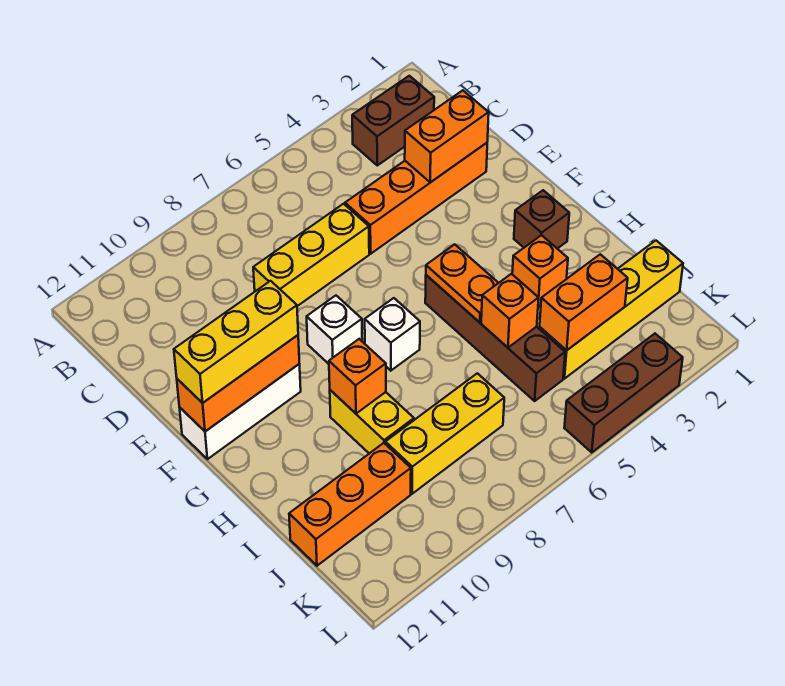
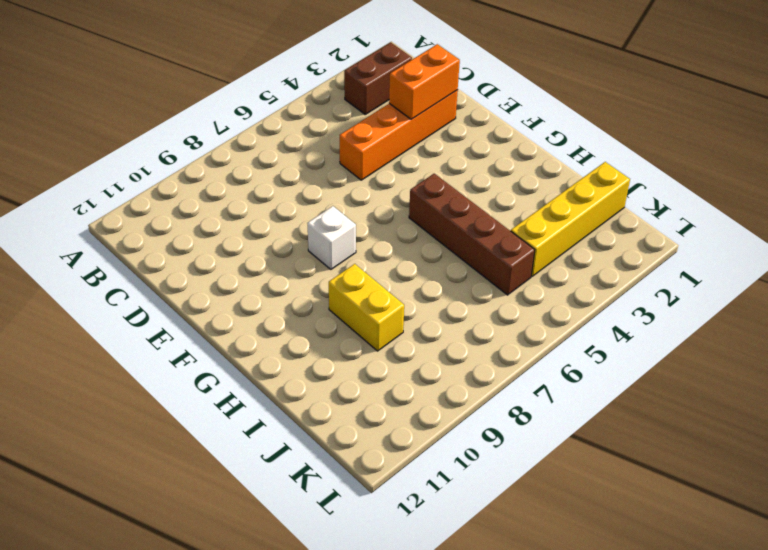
none -> yellow 1x3 brick [253,204,369,306]
none -> white 1x3 brick [179,364,301,459]
none -> brown 1x1 brick [514,190,569,249]

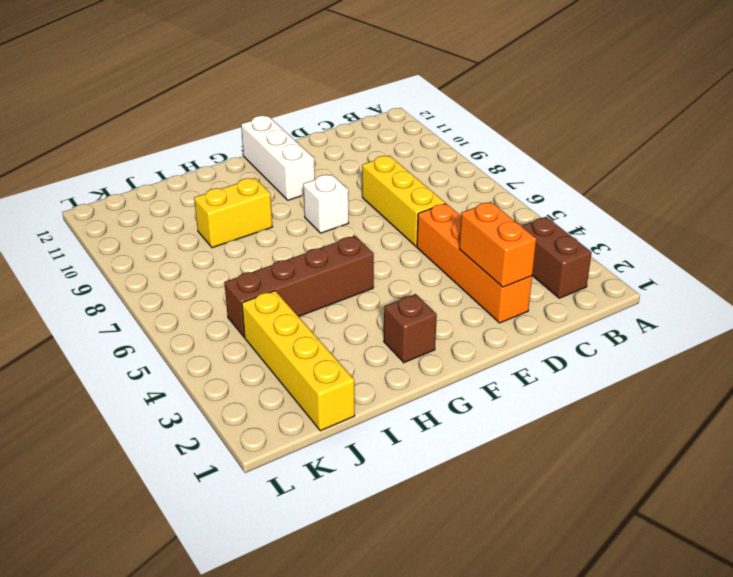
none -> white 1x1 brick [365,298,420,371]
none -> orange 1x1 brick [512,235,568,307]
none -> yellow 1x3 brick [385,373,504,494]

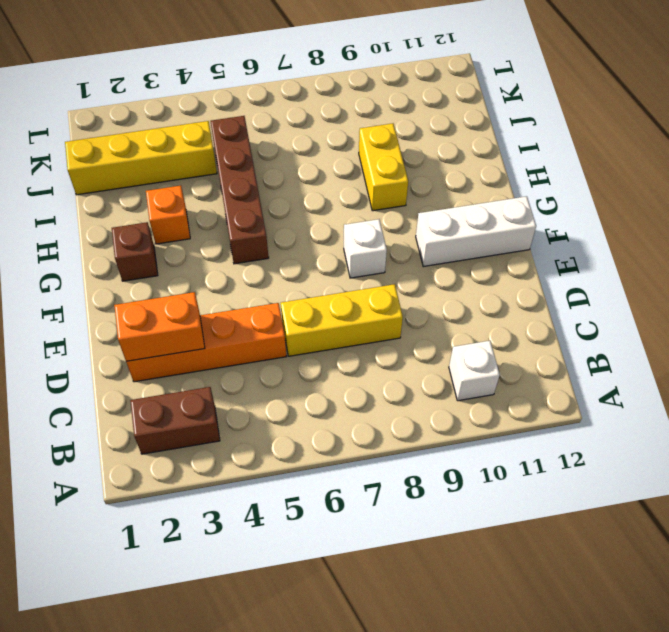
white 1x1 brick [449,341,500,401] -> white 1x1 brick moved to [365,298,420,371]
none -> yellow 1x3 brick [385,373,504,494]
none -> orange 1x3 brick [289,443,411,566]
none -> brown 1x3 brick [564,334,683,452]

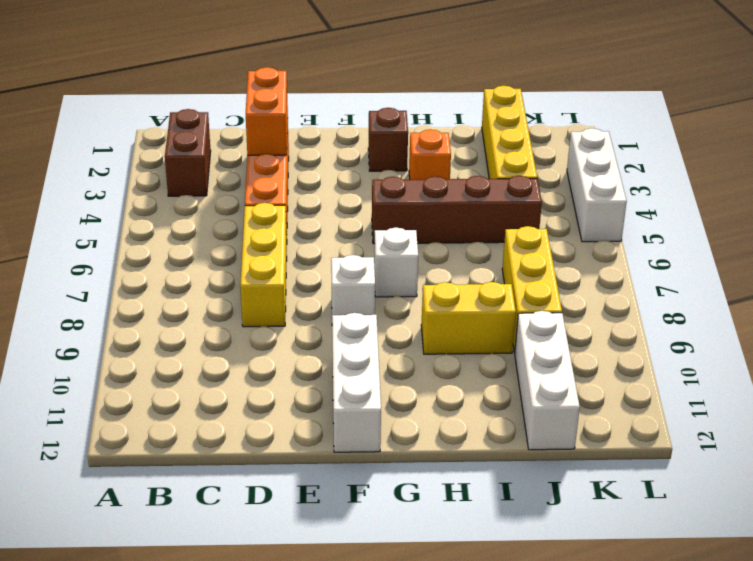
white 1x3 brick [515,311,580,450] -> orange 1x3 brick [289,443,411,566]
white 1x3 brick [567,128,627,242] -> brown 1x3 brick [564,334,683,452]
none -> orange 1x3 brick [177,335,299,431]
none -> orange 1x2 plate [426,244,498,322]
none -> orange 1x1 brick [329,339,386,414]

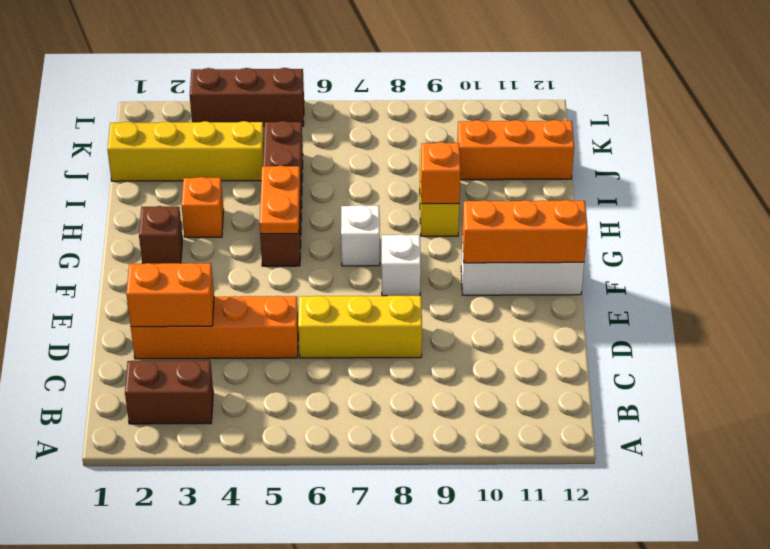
none -> yellow 1x3 brick [385,373,504,494]
none -> orange 1x1 brick [481,274,539,347]
none -> orange 1x2 brick [540,254,628,350]

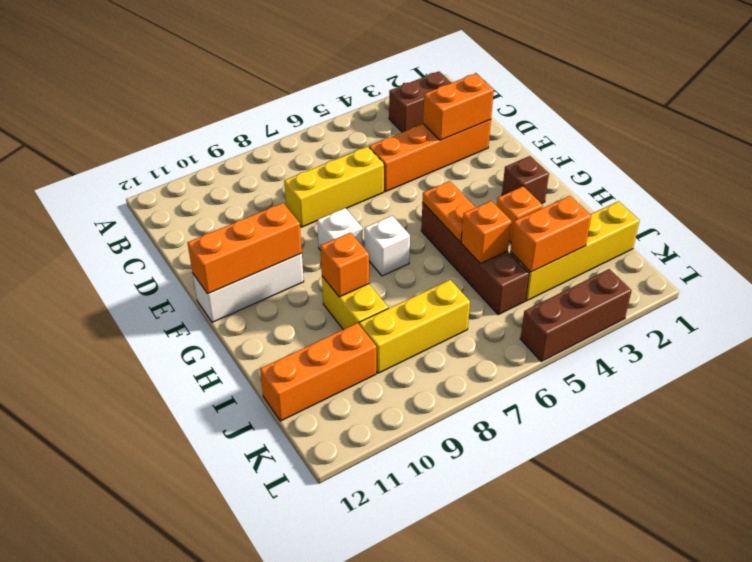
none -> yellow 1x3 brick [174,281,298,403]

